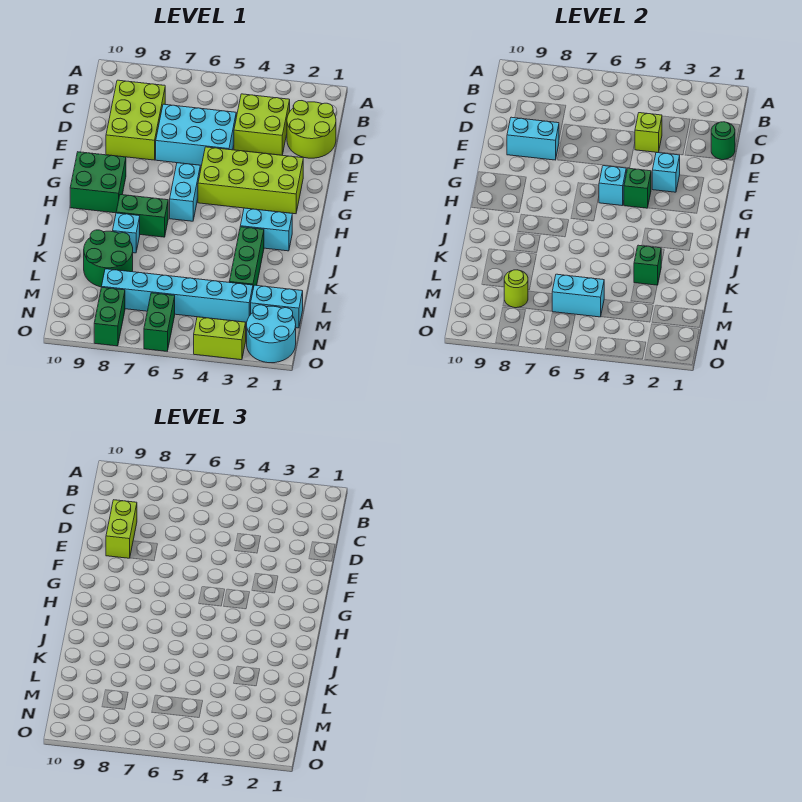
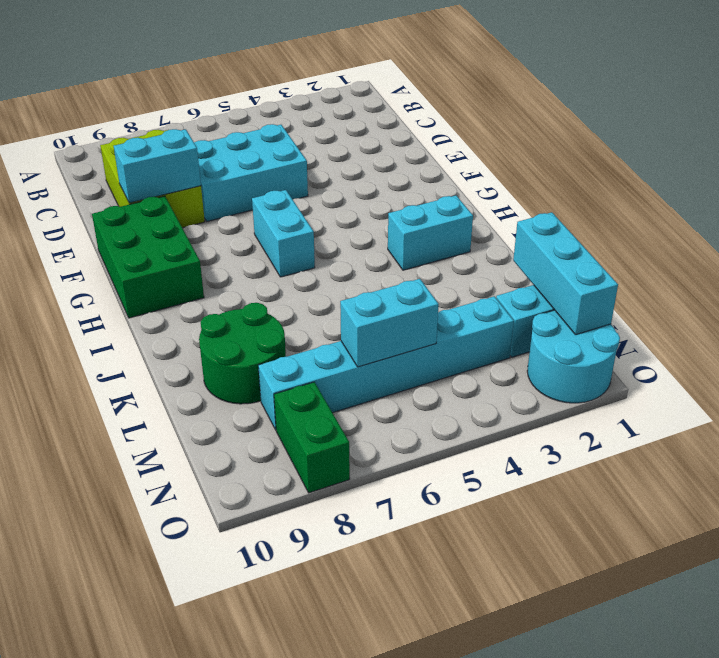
green 2x3 brick [92,196,204,318] -> green 2x2 brick [70,152,126,213]
cyan 1x3 brick [513,212,618,335] -> none
none -> lime 2x2 round brick [287,101,336,158]
none -> lime 2x2 brick [234,94,290,155]
none -> lime 2x4 brick [198,147,303,214]

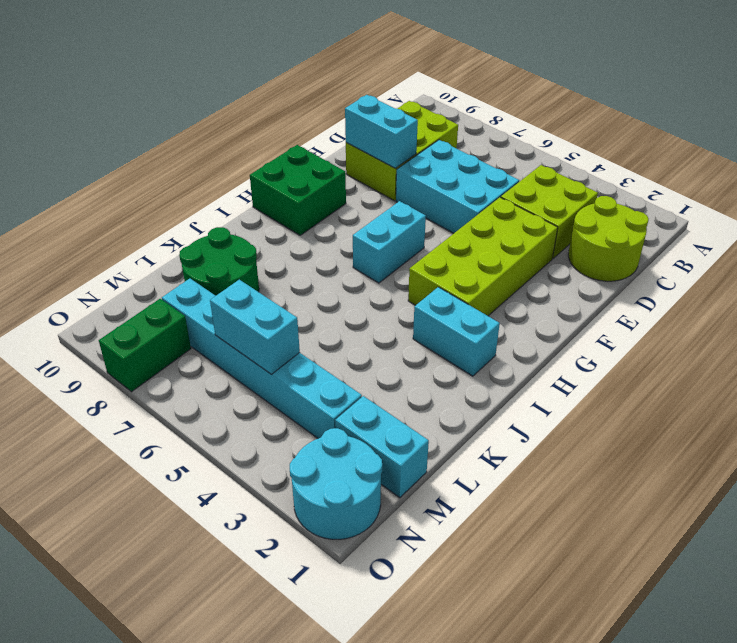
lime 2x4 brick [408,197,558,316] -> lime 2x4 brick turned to [198,147,303,214]
none -> green 1x2 brick [116,195,168,237]
none -> green 1x3 brick [229,227,264,288]
none -> cyan 1x1 brick [113,213,140,253]

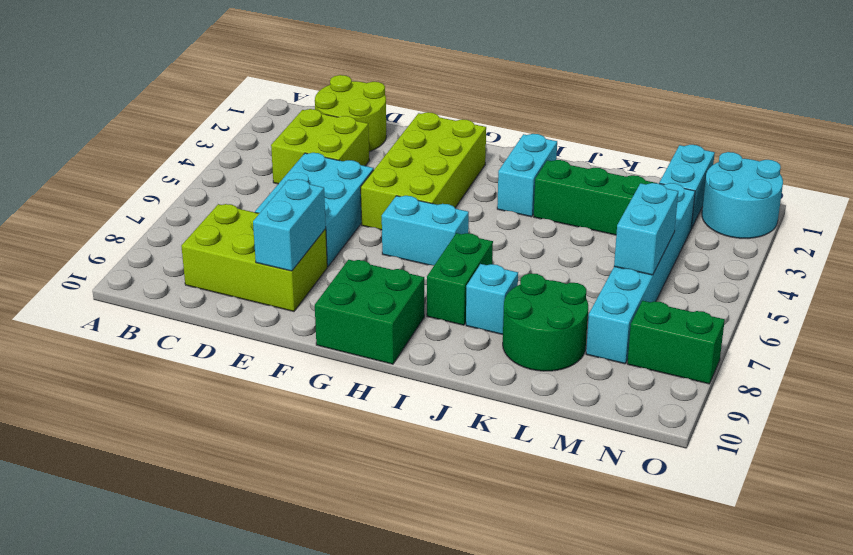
none -> green 1x2 brick [144,293,175,351]
none -> lime 1x2 brick [194,317,246,360]
none -> green 1x1 round brick [711,122,735,160]

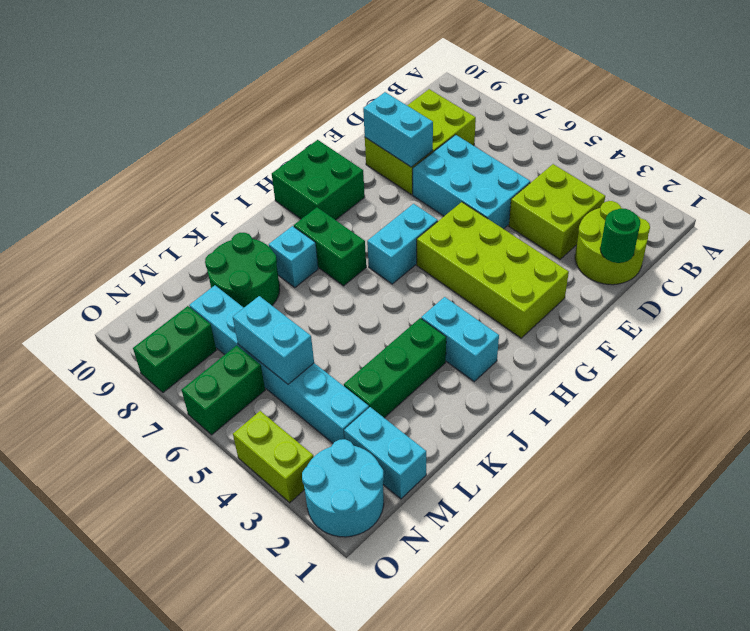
none -> lime 1x1 brick [635,113,662,153]
none -> cyan 1x1 brick [652,152,680,192]
none -> green 1x1 brick [624,168,651,208]

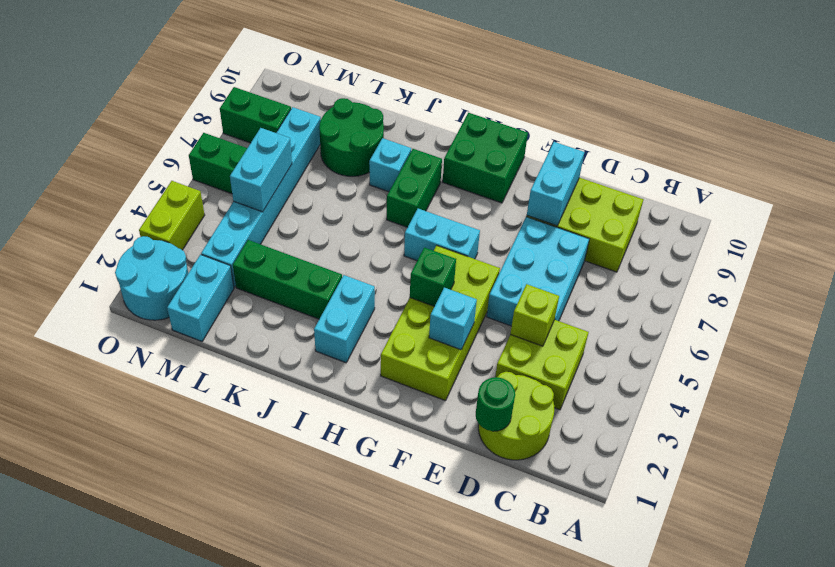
none -> cyan 1x1 brick [599,166,626,206]
none -> green 1x1 brick [634,245,661,285]
none -> lime 1x1 round brick [504,270,528,308]

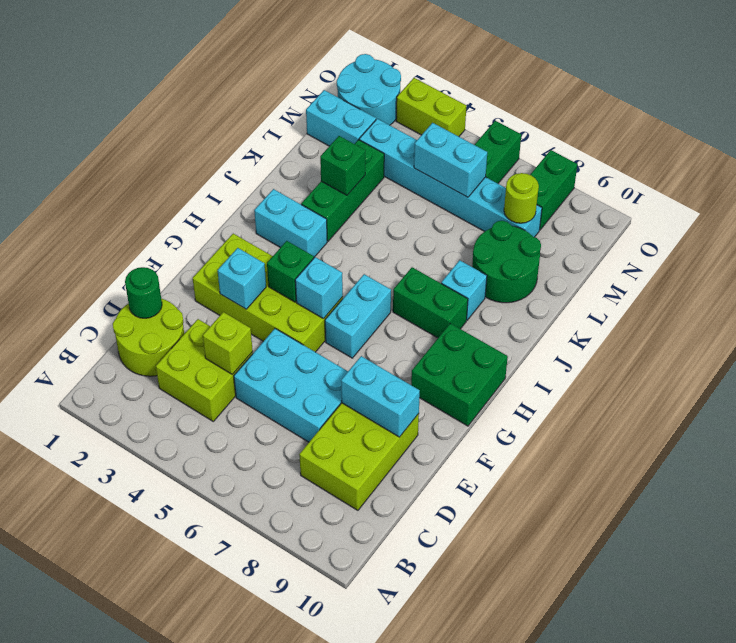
none -> lime 1x2 brick [106,500,137,558]

